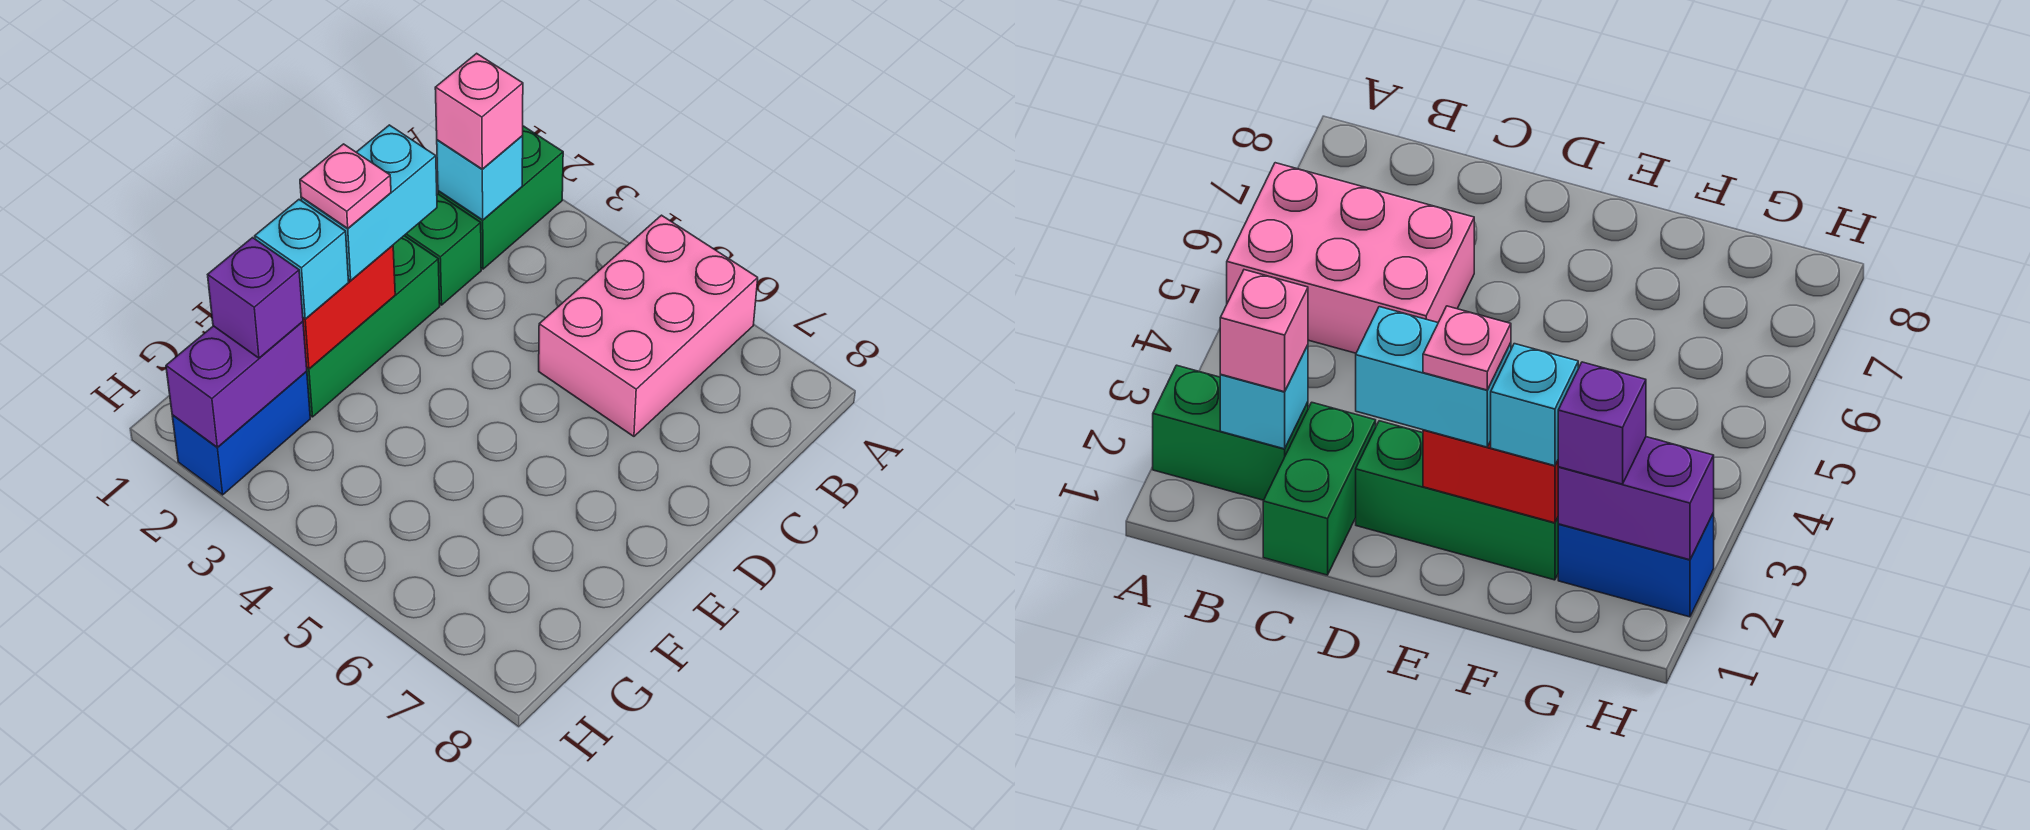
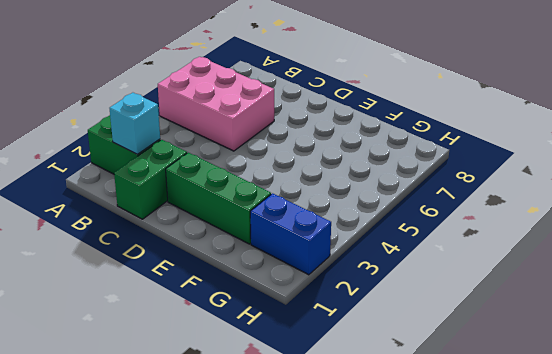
none -> red 1x2 brick [303,245,395,369]
none -> purple 1x2 brick [166,322,307,447]
none -> pink 1x1 brick [435,53,523,169]

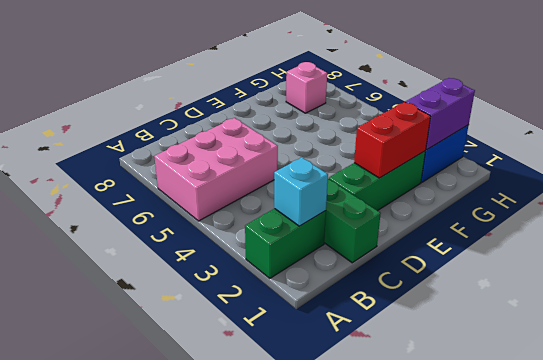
pink 1x1 brick [286,62,327,113] -> pink 1x1 brick moved to [435,53,523,169]
none -> cyan 1x2 brick [301,125,437,280]
none -> cyan 1x1 brick [255,200,349,319]
none -> purple 1x1 brick [208,238,303,358]

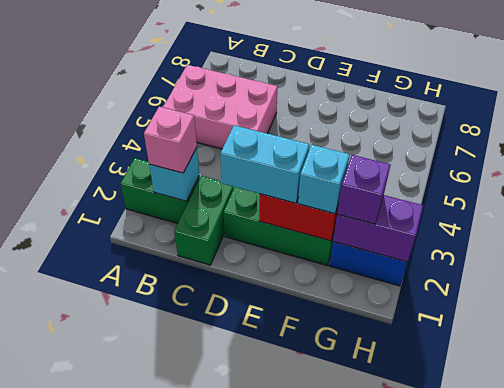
none -> pink 1x1 plate [300,144,391,229]

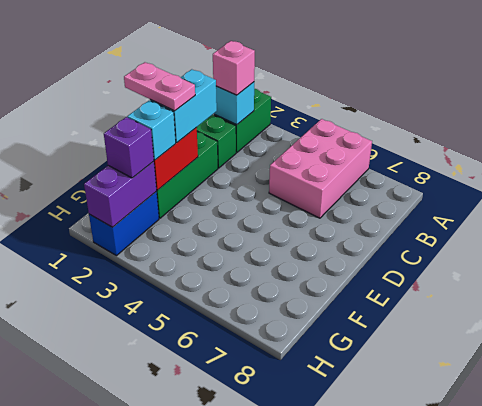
pink 1x2 plate [124,62,195,111] -> pink 1x1 plate [300,144,391,229]

